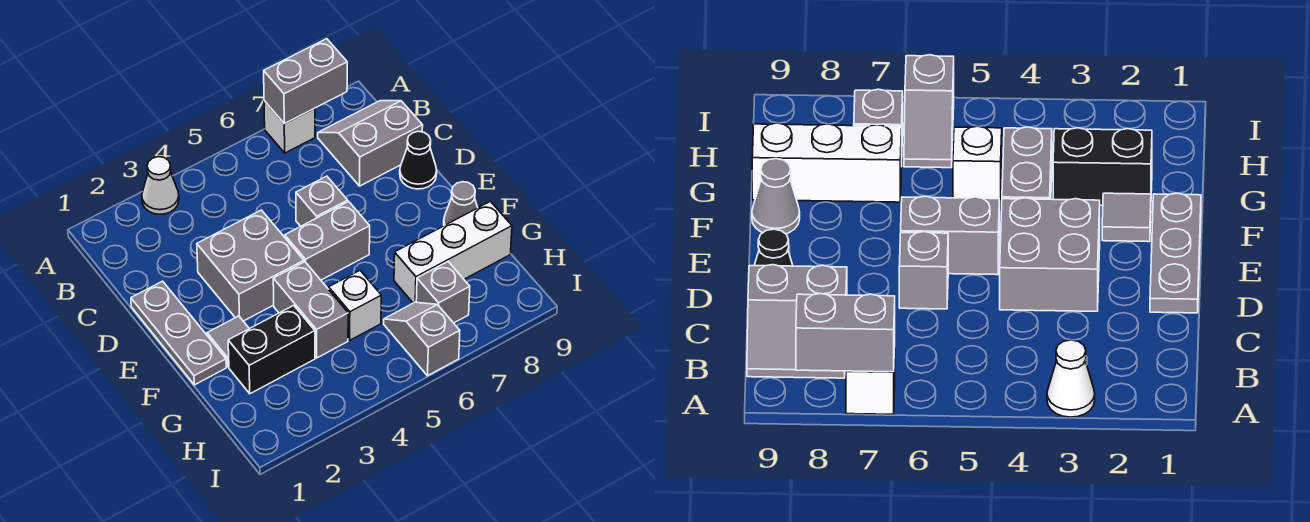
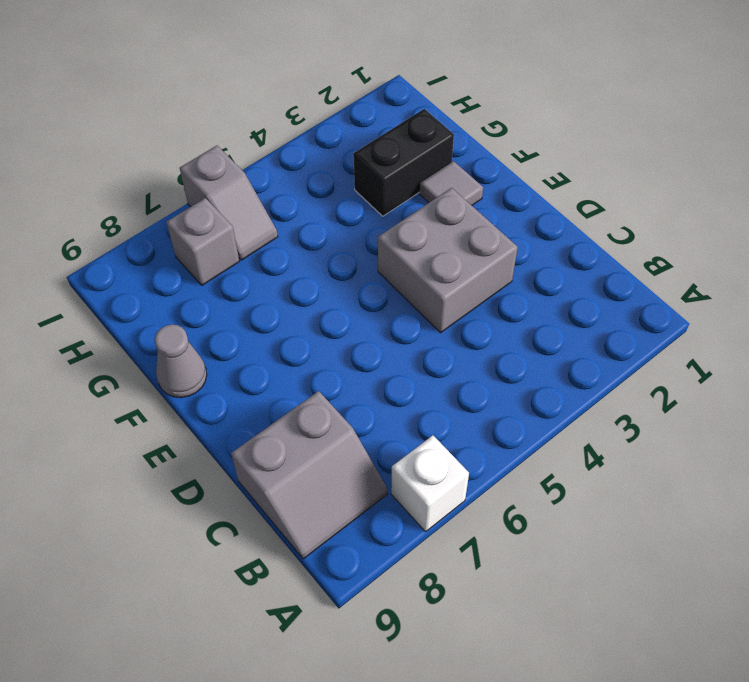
none -> white 1x1 cone [142,157,179,214]
none -> grey 1x3 plate [131,281,226,385]
none -> grey 1x1 brick [296,176,348,226]

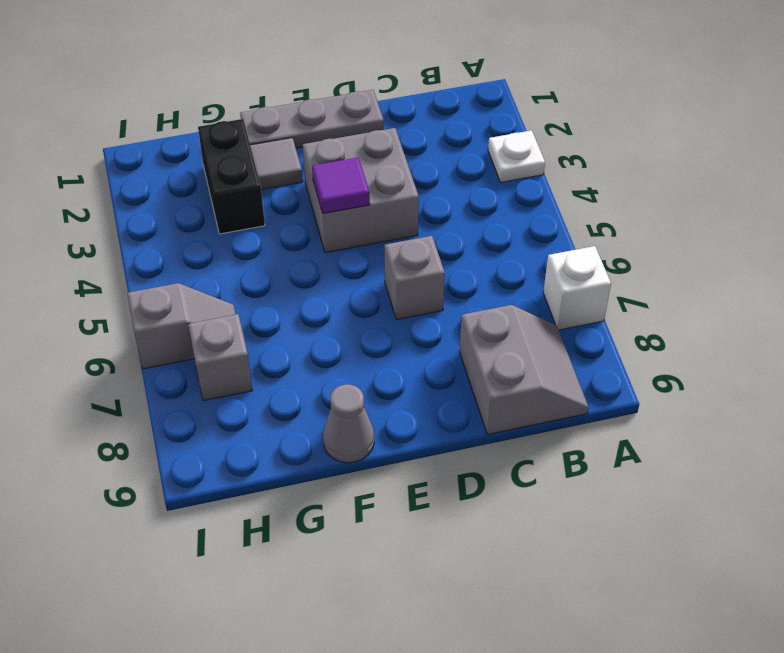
white 1x1 plate [488,130,545,182] -> white 1x1 cone [142,157,179,214]
purple 1x1 tile [312,157,370,214] -> none
none -> black 1x1 cone [400,131,437,189]
none -> grey 1x2 brick [285,202,370,280]
none -> grey 1x2 brick [273,262,348,358]

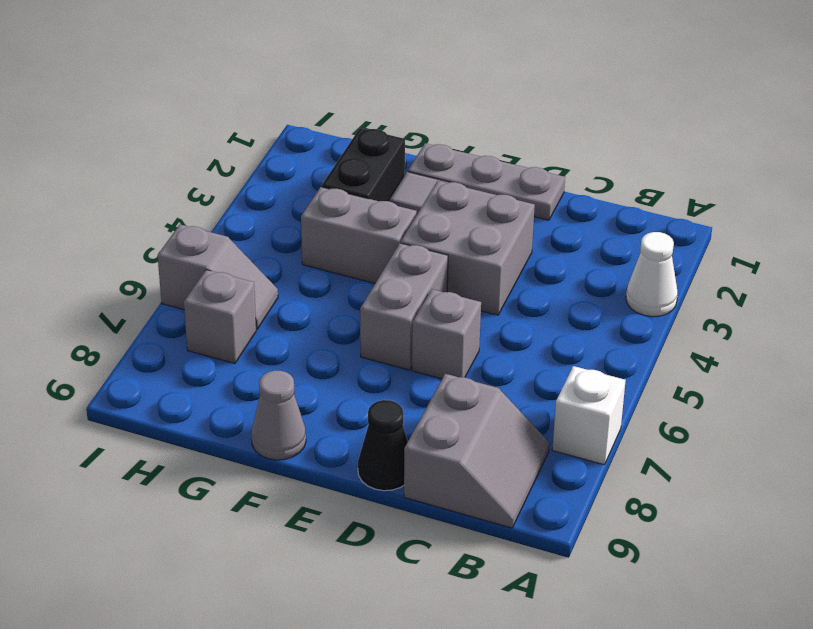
none -> white 1x1 brick [329,271,381,340]
none -> white 1x3 brick [394,201,512,303]
none -> grey 1x2 brick [264,39,347,124]

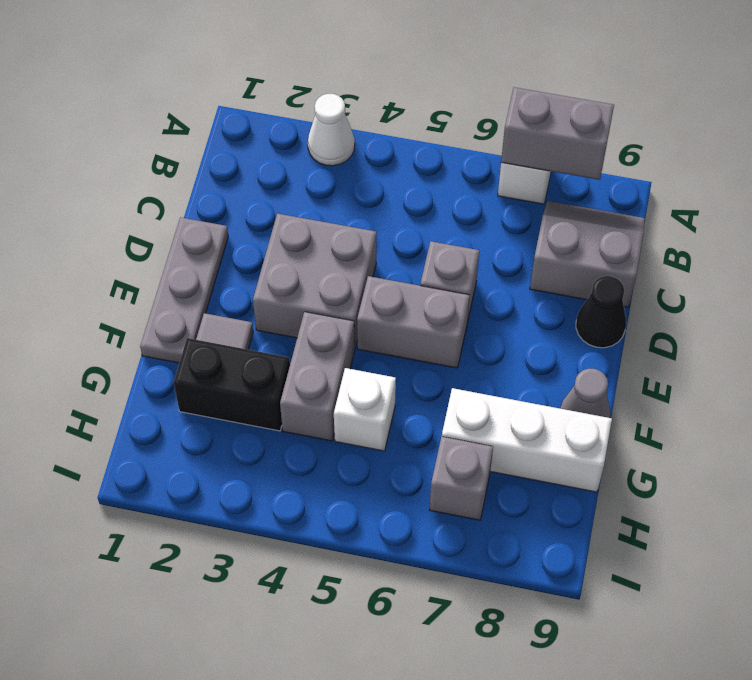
none -> grey 1x2 slope [384,302,460,376]

